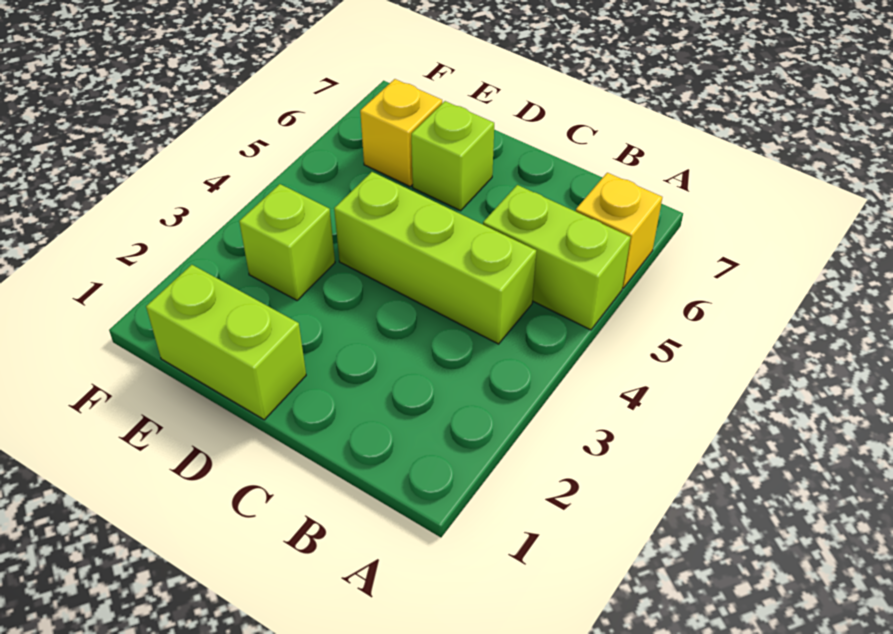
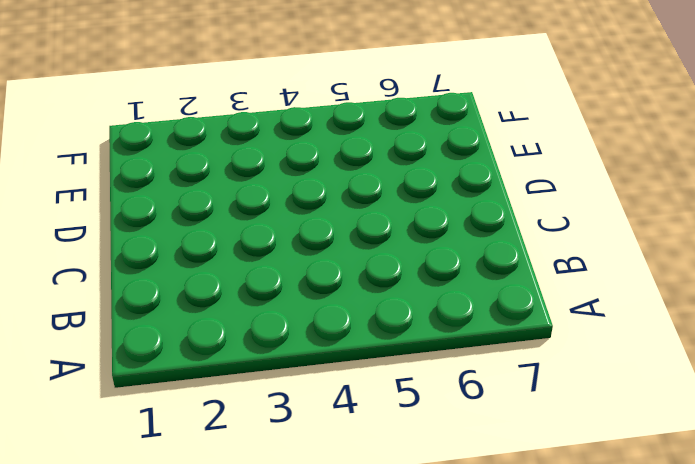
none -> lime 1x2 brick [483,185,631,330]
none -> yellow 1x1 brick [576,173,662,288]

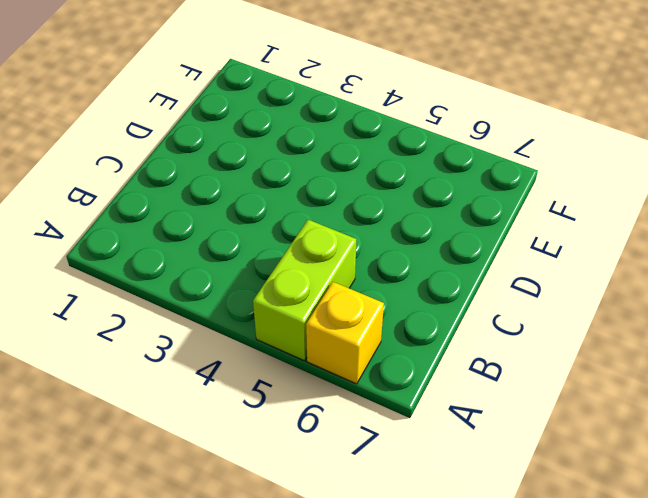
none -> lime 1x3 brick [334,172,536,344]
none -> lime 1x2 brick [146,265,306,420]

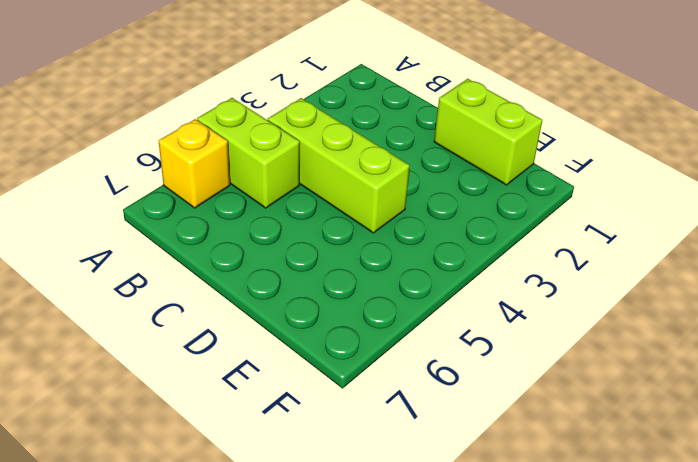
none -> lime 1x1 brick [411,101,494,211]
none -> lime 1x1 brick [239,184,335,301]

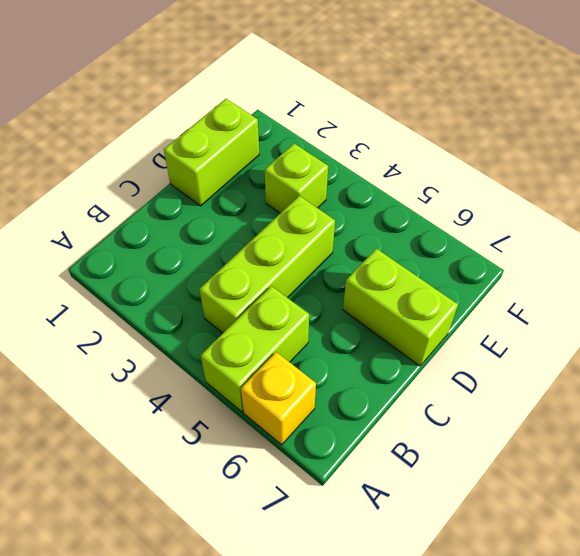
lime 1x2 brick [343,249,458,366] -> lime 1x1 brick [411,101,494,211]
none -> yellow 1x1 brick [360,79,442,186]

